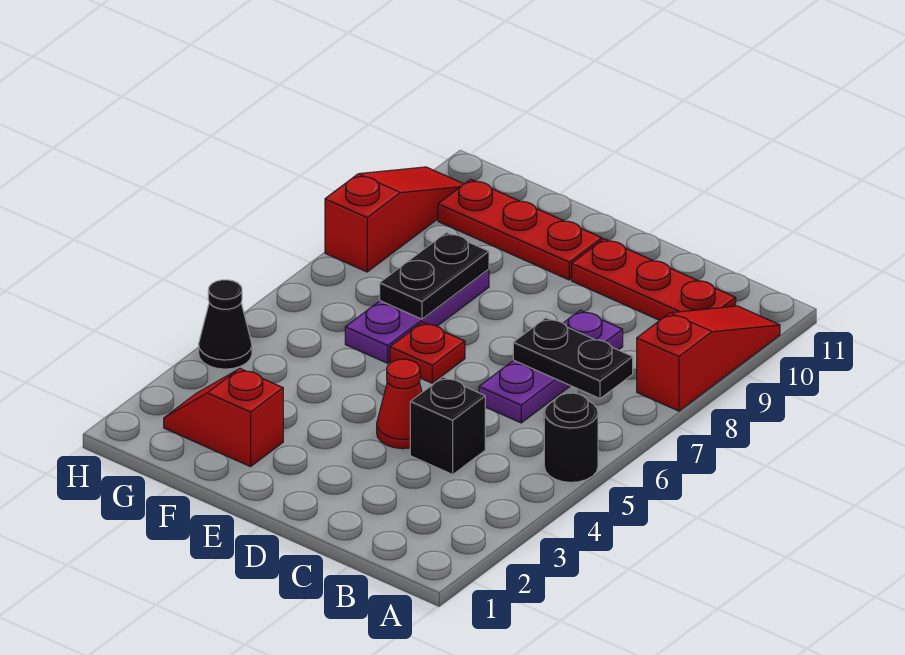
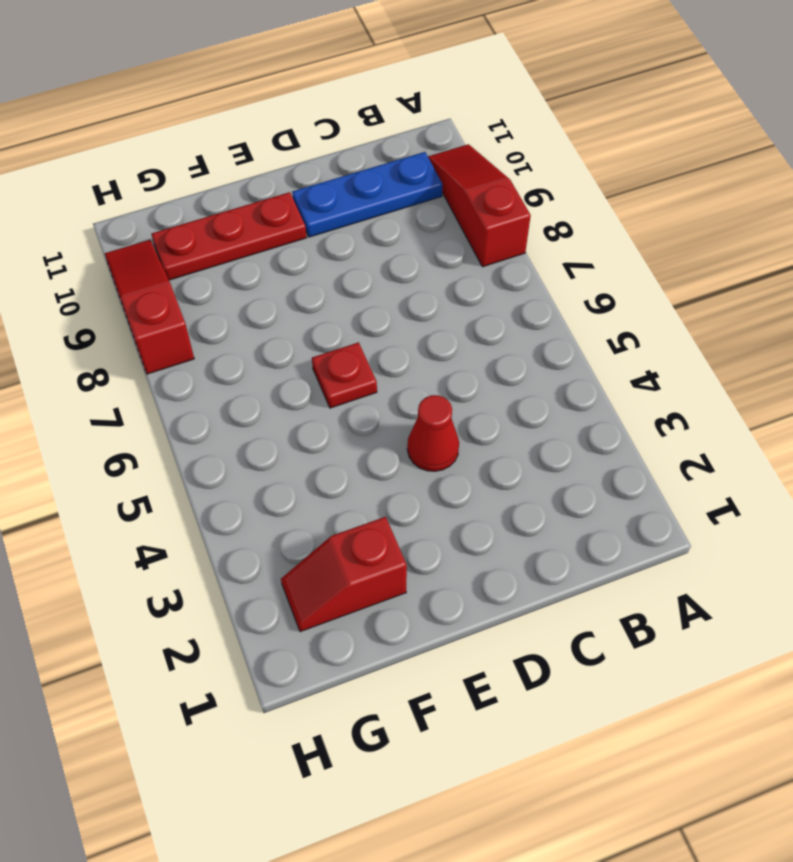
blue 1x3 plate [292,152,443,237] -> red 1x3 plate [572,239,736,320]
none -> black 1x1 round brick [544,393,598,482]
none -> black 1x1 brick [410,377,485,474]
none -> purple 1x3 plate [479,310,623,423]

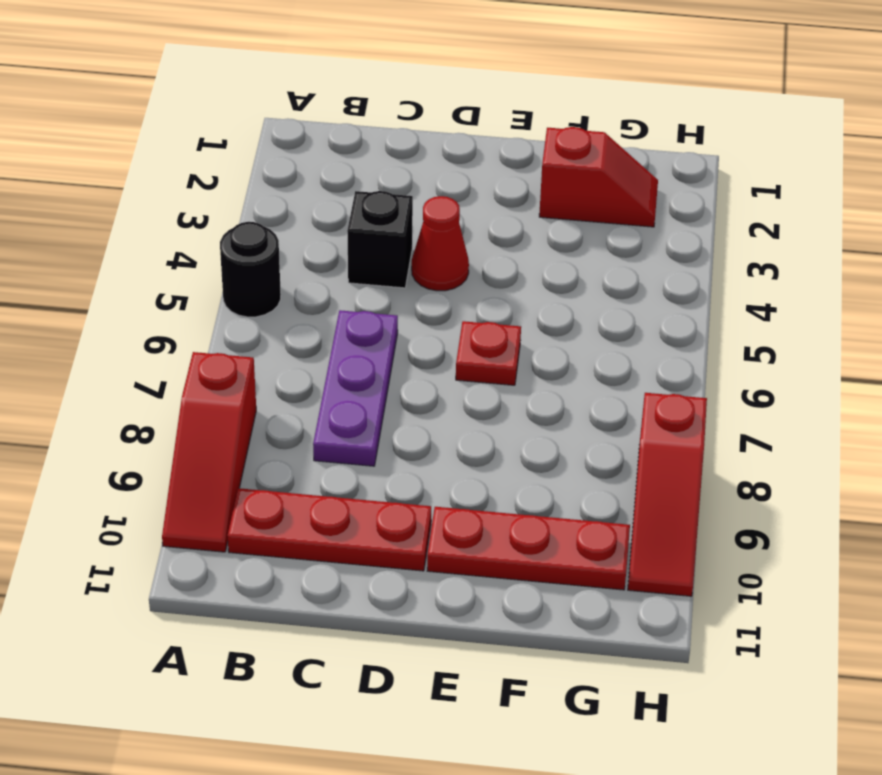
none -> purple 1x3 plate [345,269,489,363]
none -> black 1x1 cone [199,280,252,369]
none -> black 1x2 plate [513,318,633,399]

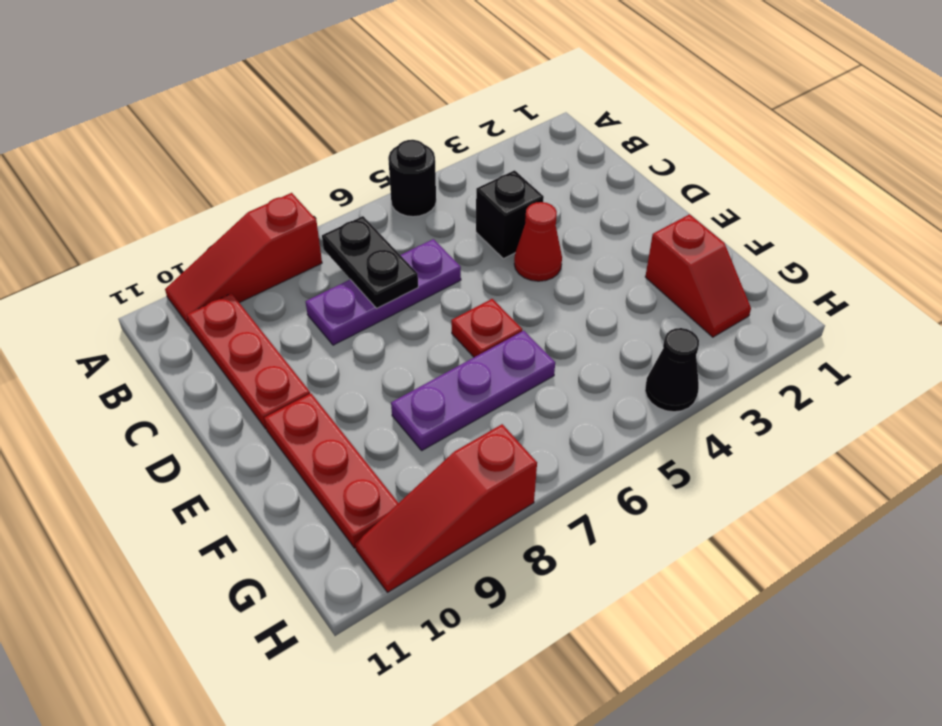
none -> black 1x2 plate [380,232,489,319]

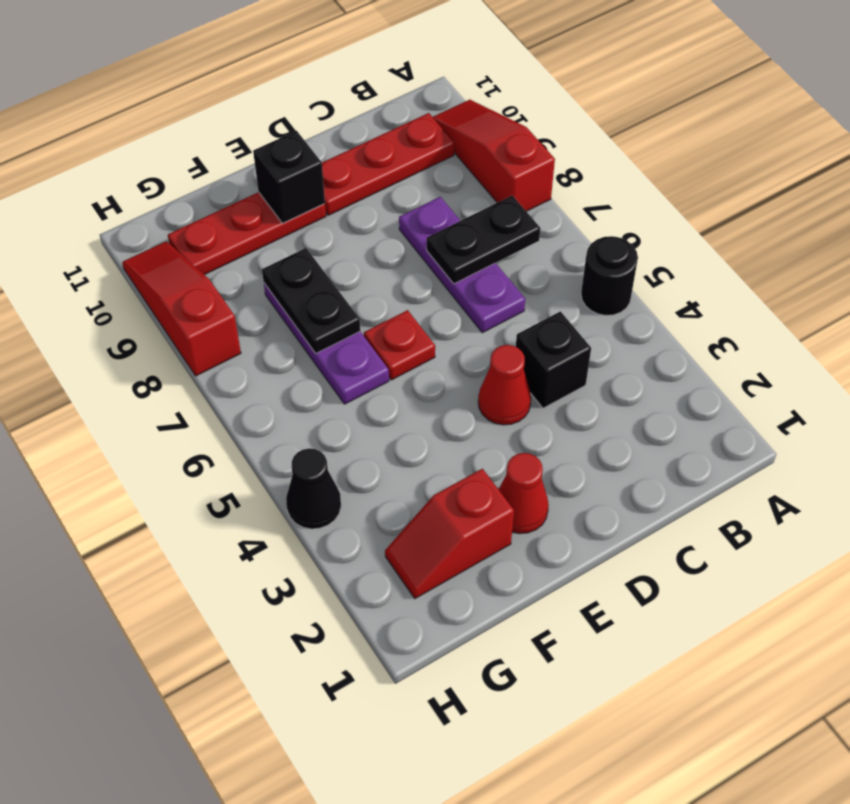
red 1x1 cone [498,453,549,534] -> none
black 1x1 brick [253,131,325,223] -> none

